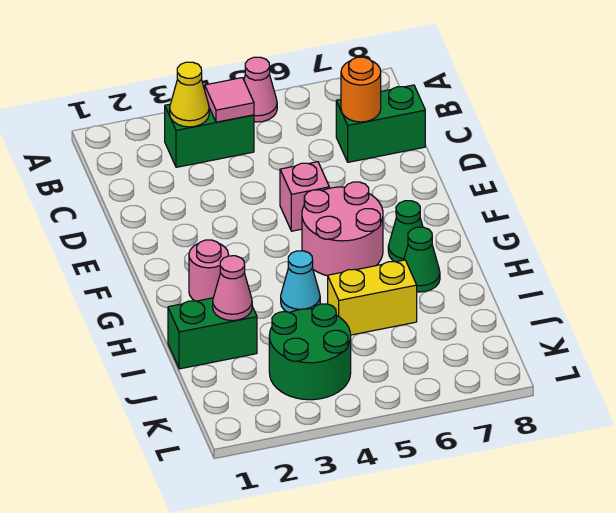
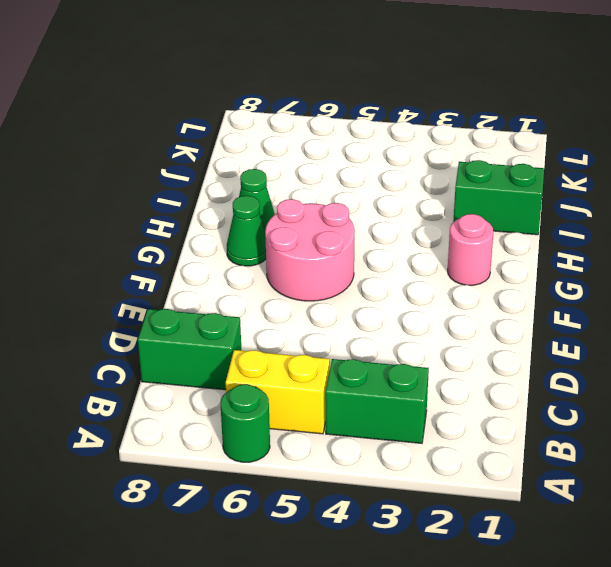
green 1x1 round brick [221,384,270,462] -> none
yellow 1x2 brick [226,350,330,434] -> yellow 1x2 brick moved to [328,260,417,335]
none -> pink 1x1 cone [244,57,277,122]
none -> pink 1x1 brick [280,162,329,231]
none -> cyan 1x1 cone [281,251,320,313]

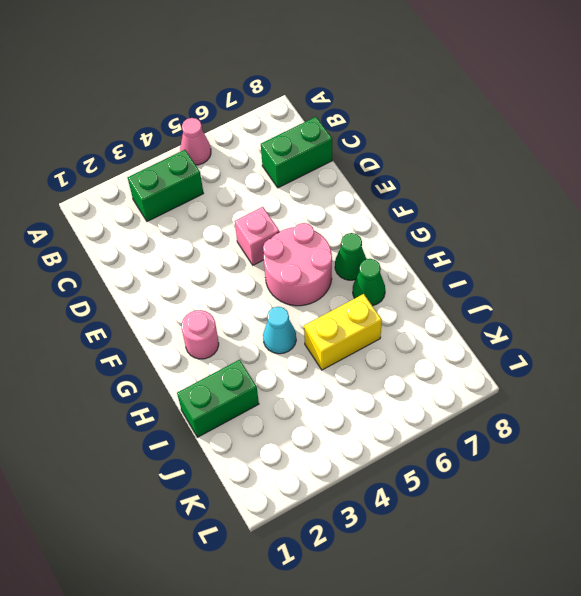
none -> green 2x2 round brick [269,304,351,400]
none -> yellow 1x1 cone [170,62,209,127]
none -> pink 1x1 tile [205,78,254,122]

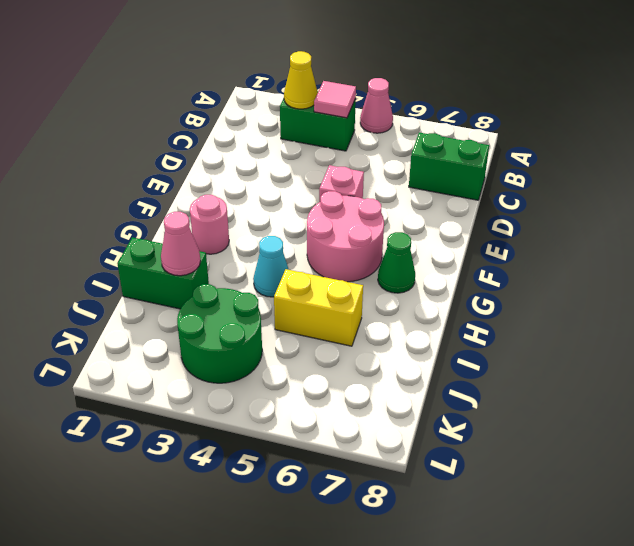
none -> green 1x1 cone [404,227,440,292]
none -> orange 1x1 round brick [341,57,381,122]

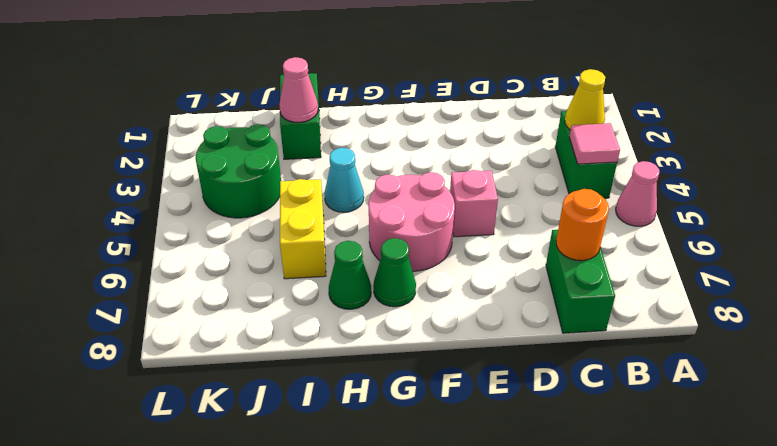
none -> pink 1x1 round brick [189,240,229,301]

